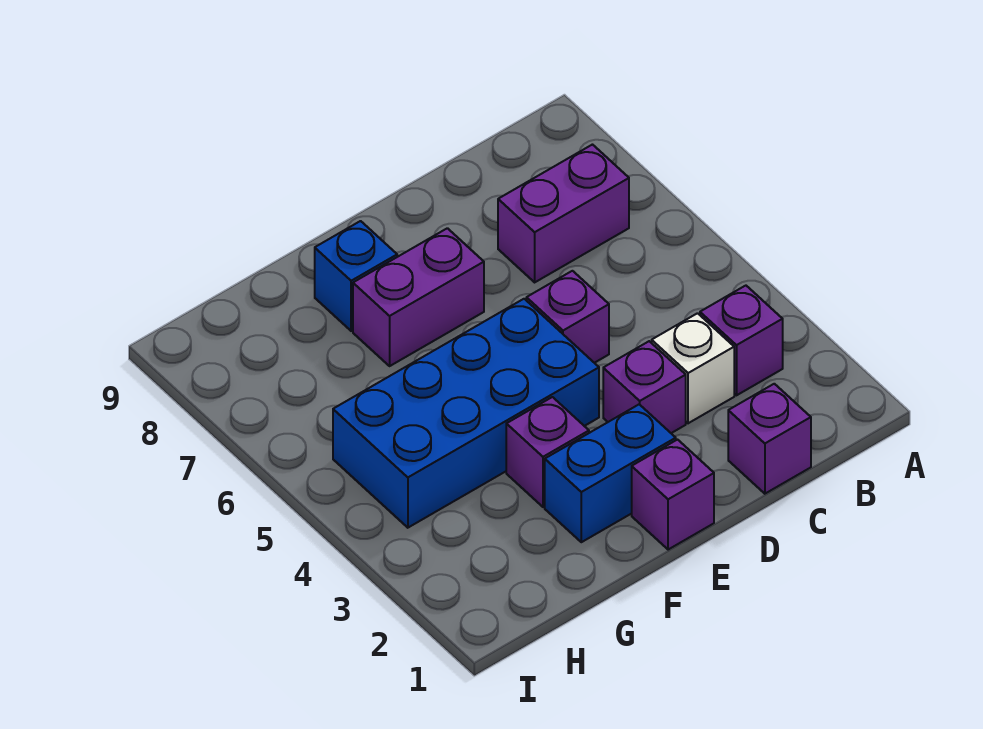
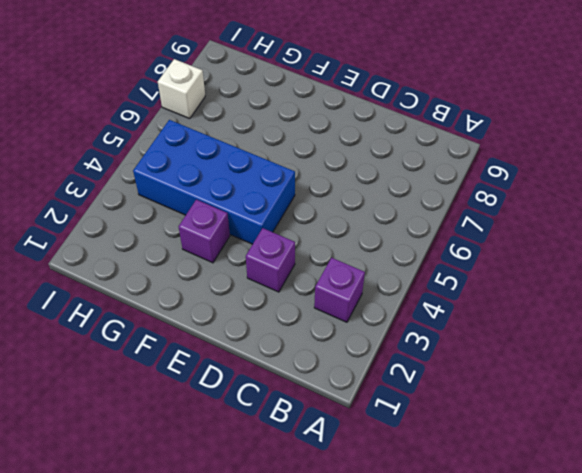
white 1x1 brick [158,59,205,119] -> white 1x1 brick moved to [652,313,734,423]
none -> purple 1x2 brick [498,145,629,282]
none -> purple 1x1 brick [728,384,811,494]
none -> purple 1x1 brick [526,271,609,363]

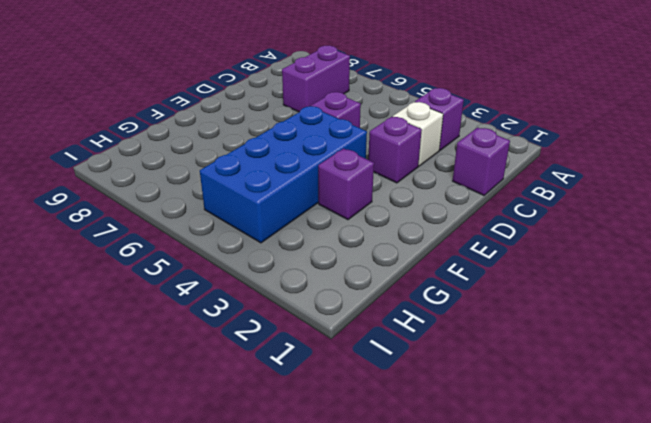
none -> purple 1x1 brick [632,440,714,550]
none -> blue 1x2 brick [545,404,676,542]
none -> purple 1x2 brick [353,228,484,366]

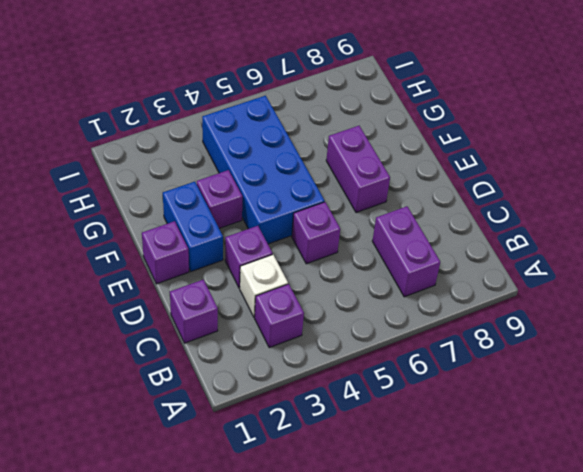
none -> blue 1x1 brick [315,221,397,331]

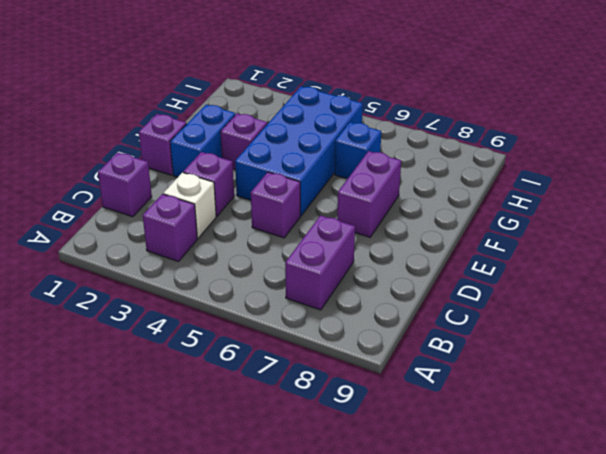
blue 1x1 brick [335,122,381,179] -> blue 1x1 brick moved to [315,221,397,331]

